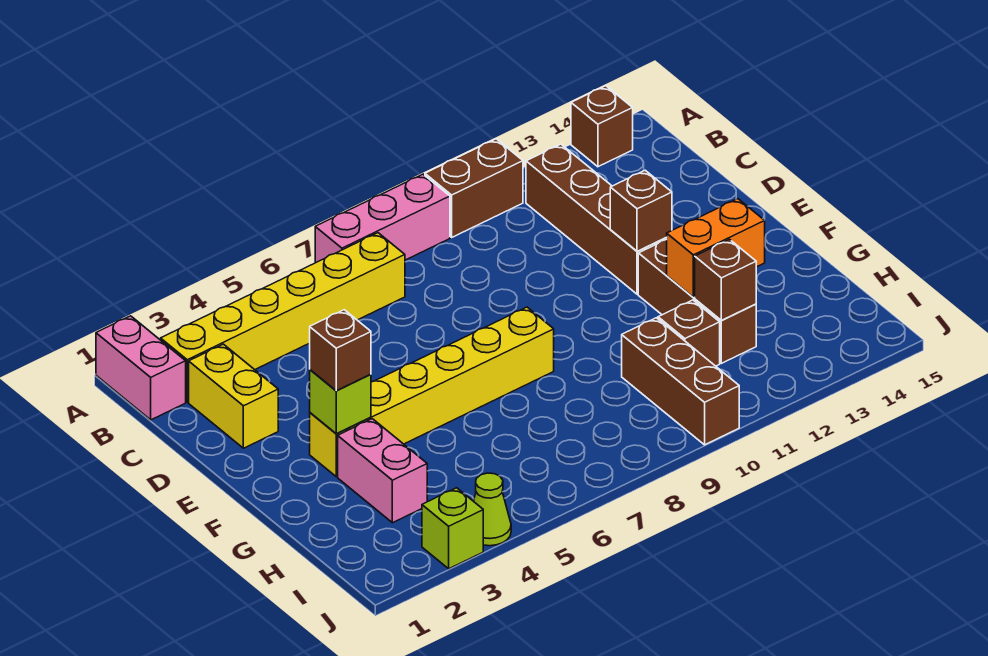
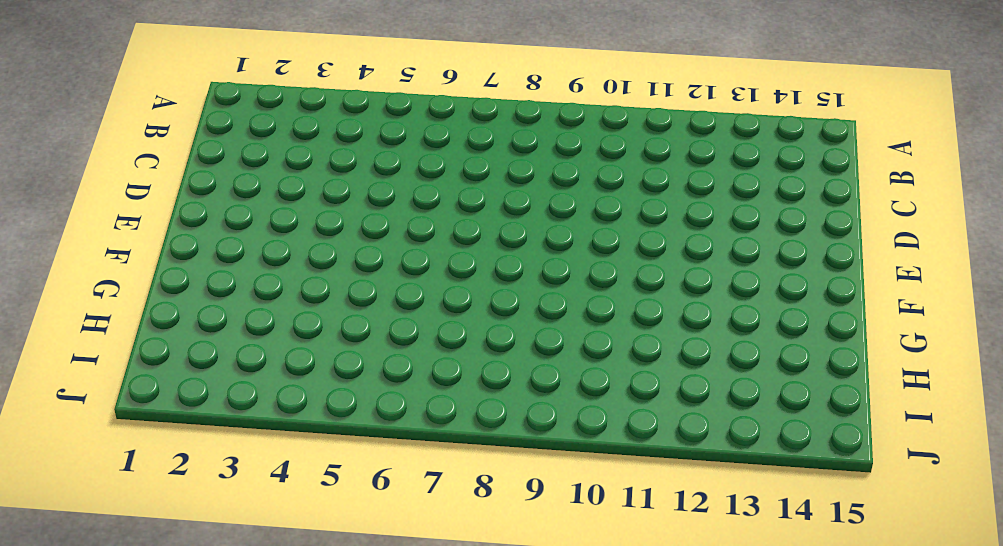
none -> pink 1x2 brick [96,316,186,420]
none -> pink 1x3 brick [315,174,450,263]
none -> brown 1x2 brick [425,139,523,237]

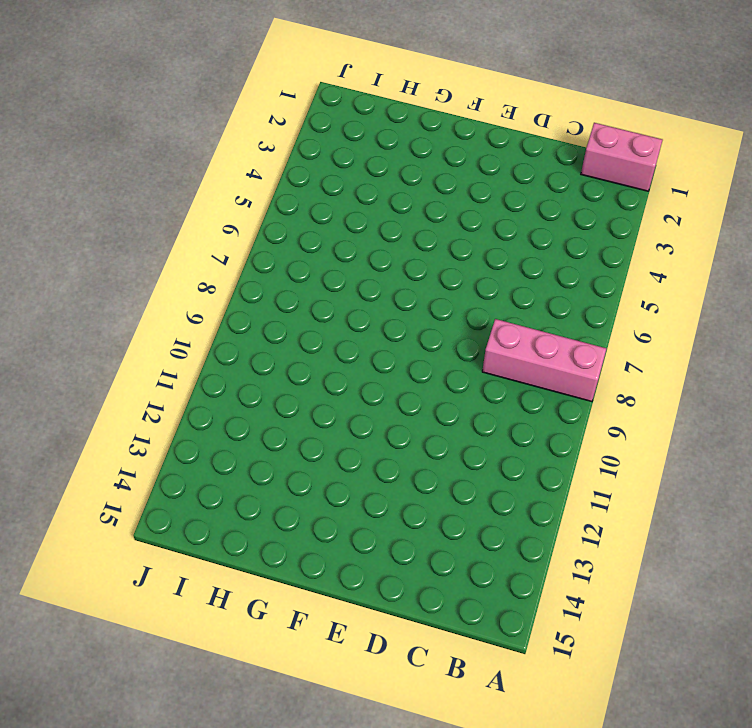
pink 1x3 brick [482,319,606,402] -> pink 1x3 brick turned to [315,174,450,263]
none -> brown 1x2 brick [425,139,523,237]
none -> brown 1x1 brick [571,86,633,167]
none -> yellow 1x6 brick [161,233,405,402]

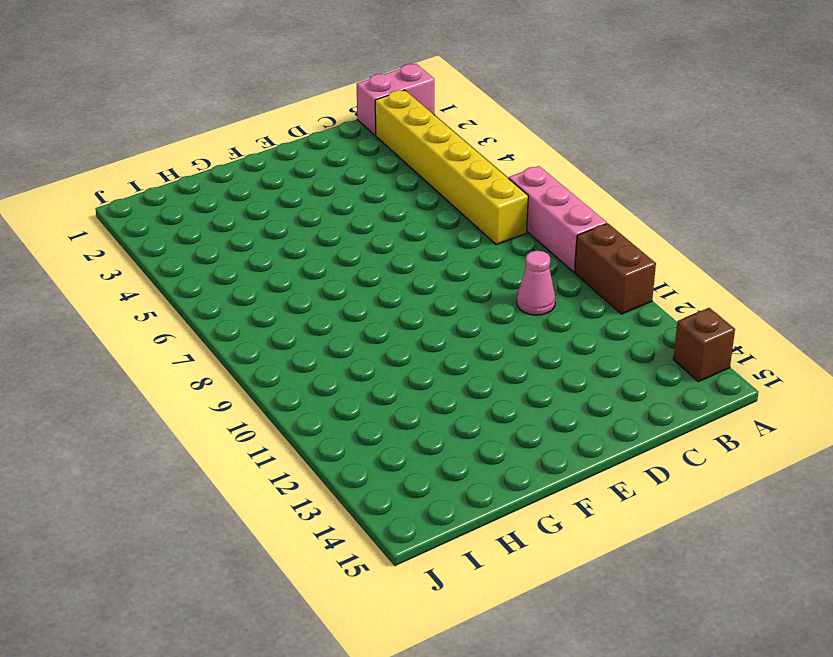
pink 1x1 cone [517,251,555,315] -> none
none -> brown 1x4 brick [526,144,667,294]
none -> yellow 1x2 brick [189,344,278,448]
none -> yellow 1x6 brick [310,307,554,477]

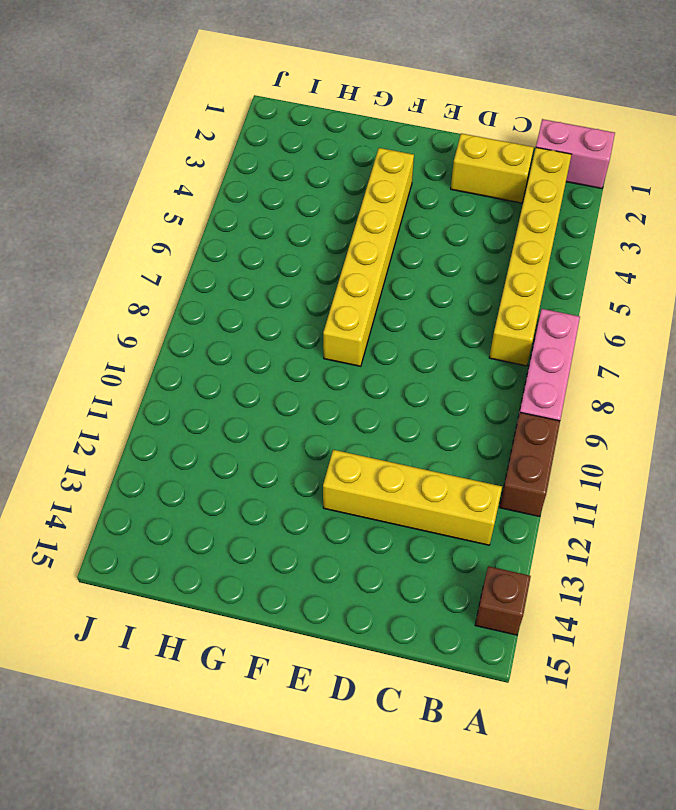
yellow 1x4 brick [323,450,502,545] -> brown 1x4 brick [526,144,667,294]
none -> brown 1x3 brick [638,240,756,363]
none -> pink 1x2 brick [338,419,427,523]
none -> brown 1x3 brick [622,318,739,445]

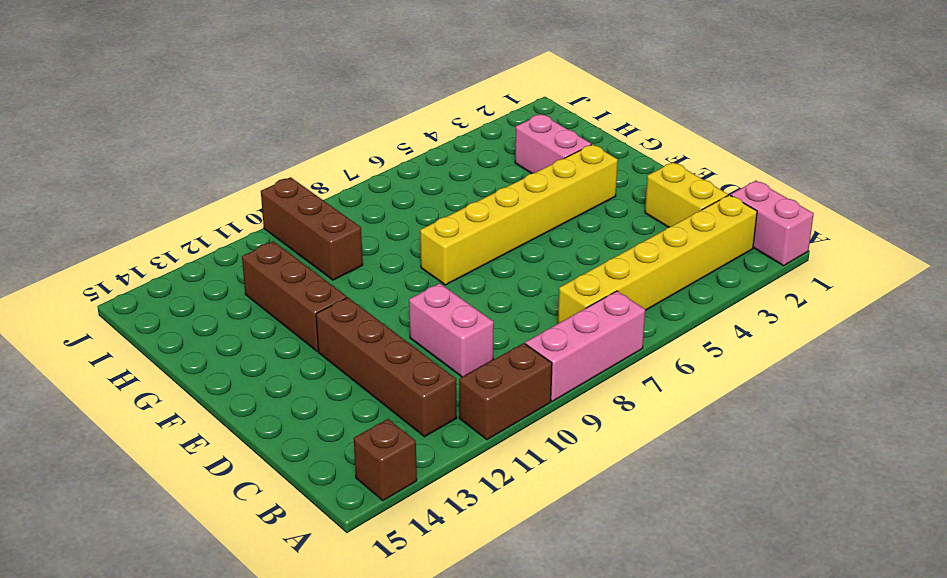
pink 1x2 brick [409,283,494,377] -> none
none -> brown 1x1 brick [658,300,720,366]
none -> lime 1x1 brick [422,488,483,569]
none -> lime 1x1 cone [474,473,511,546]

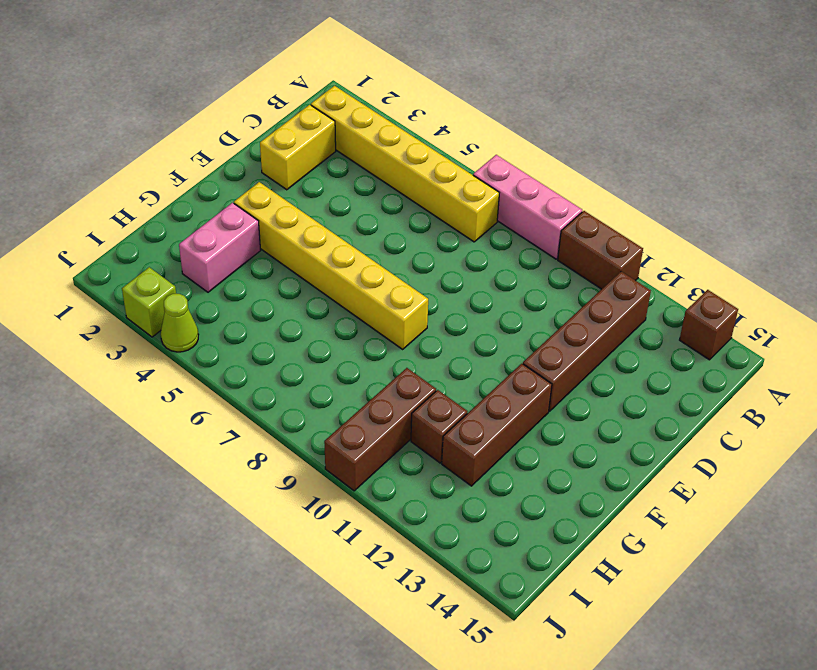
none -> pink 1x2 brick [96,316,186,420]
none -> brown 1x1 brick [610,170,672,251]
none -> lime 1x1 brick [310,370,371,434]

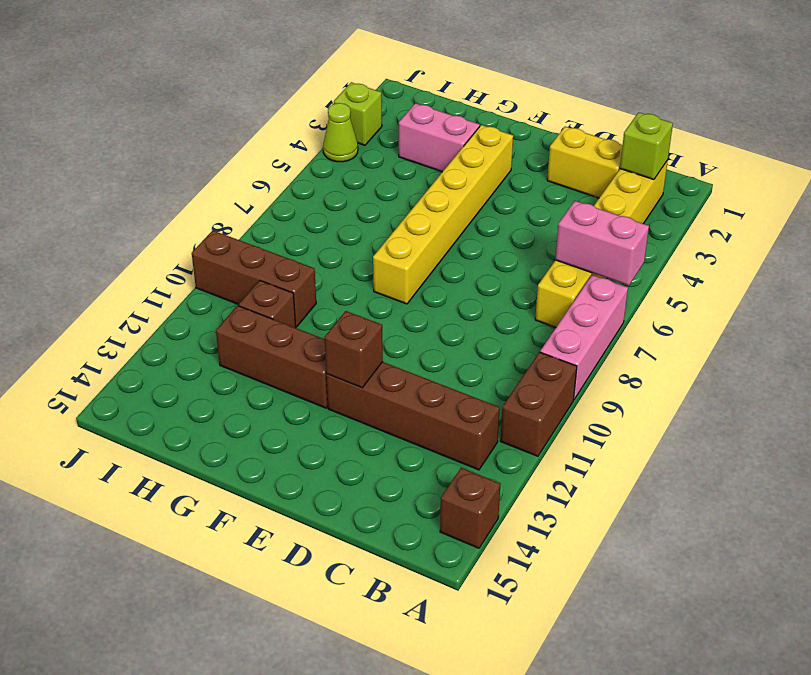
pink 1x2 brick [555,201,649,286] -> pink 1x2 brick moved to [96,316,186,420]
lime 1x1 brick [620,112,673,180] -> lime 1x1 brick moved to [310,370,371,434]
none -> orange 1x2 brick [666,199,765,297]
none -> brown 1x1 brick [695,239,756,320]
none -> brown 1x1 brick [310,310,371,391]

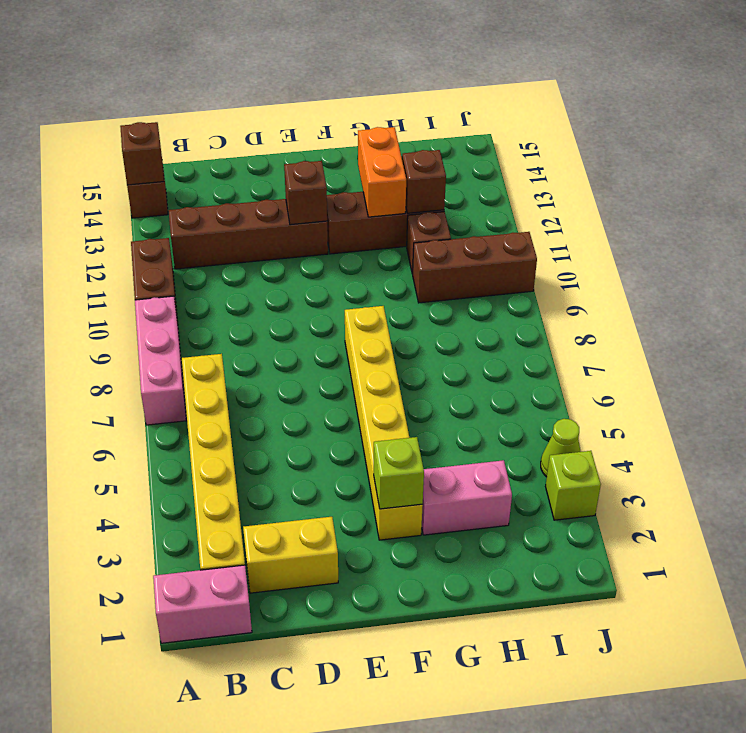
brown 1x1 brick [120,122,164,185] -> brown 1x1 brick moved to [310,310,371,391]

